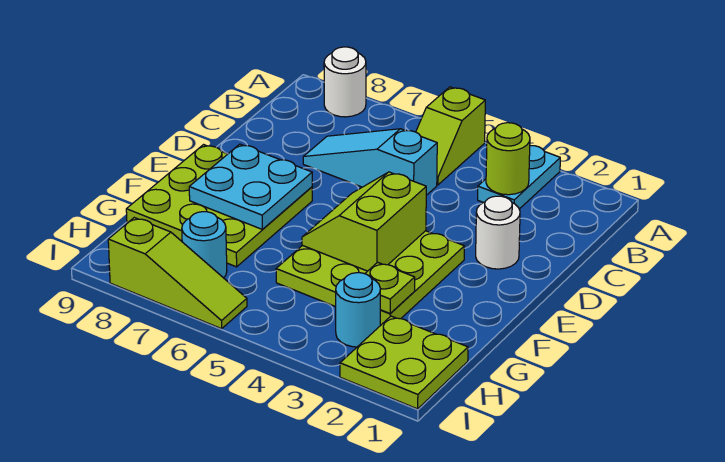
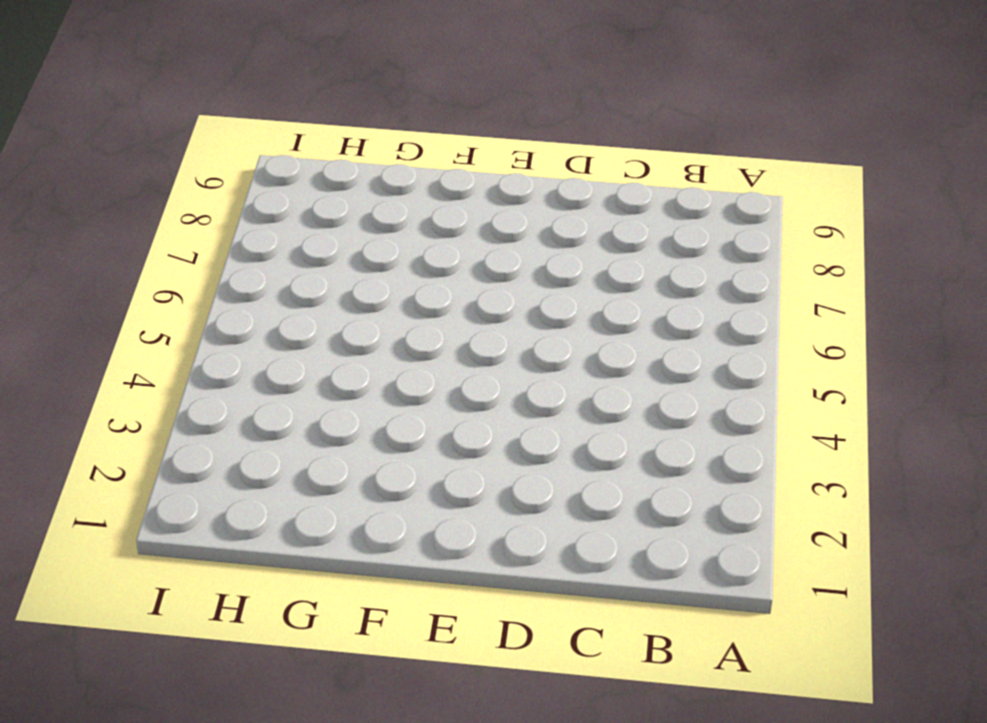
none -> cyan 1x2 plate [478,146,560,209]
none -> lime 1x2 slope [416,87,485,185]
none -> white 1x1 round brick [324,47,366,117]

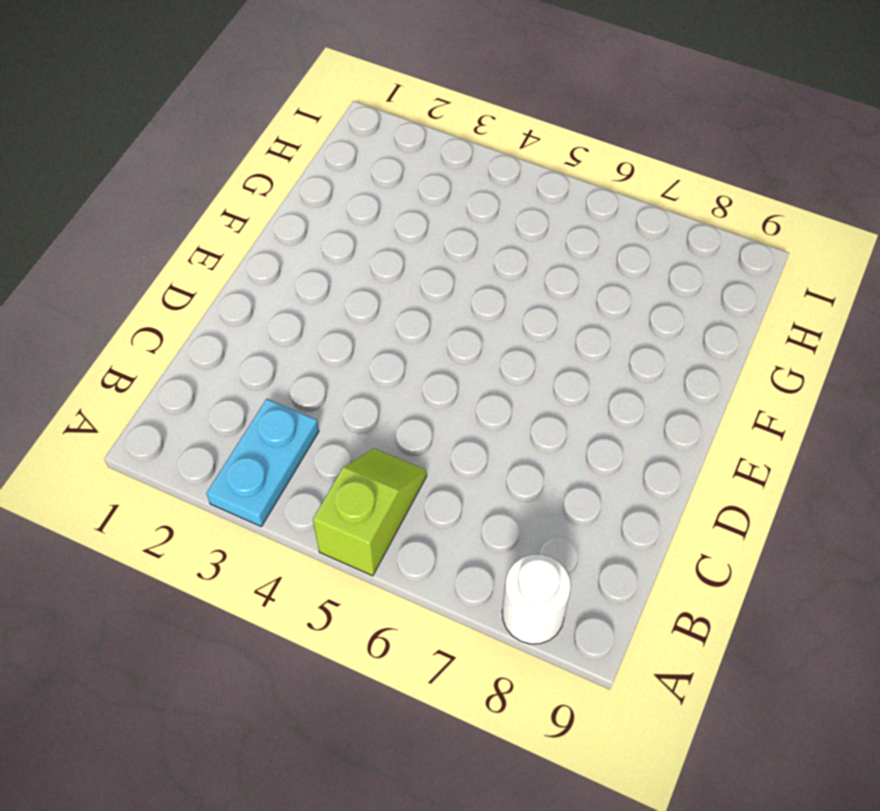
none -> cyan 1x3 slope [303,129,437,195]
none -> white 1x1 round brick [476,196,520,269]
none -> lime 3x3 plate [276,231,464,325]

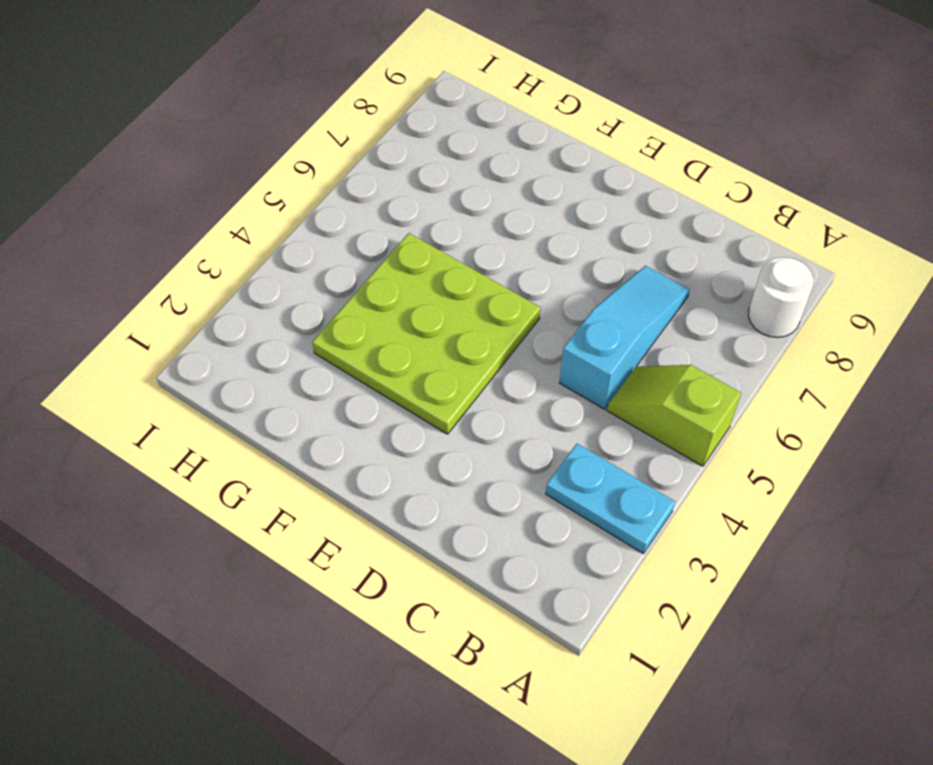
none -> white 1x1 round brick [476,196,520,269]
none -> lime 3x3 plate [126,145,312,267]
none -> lime 2x2 plate [340,316,468,409]

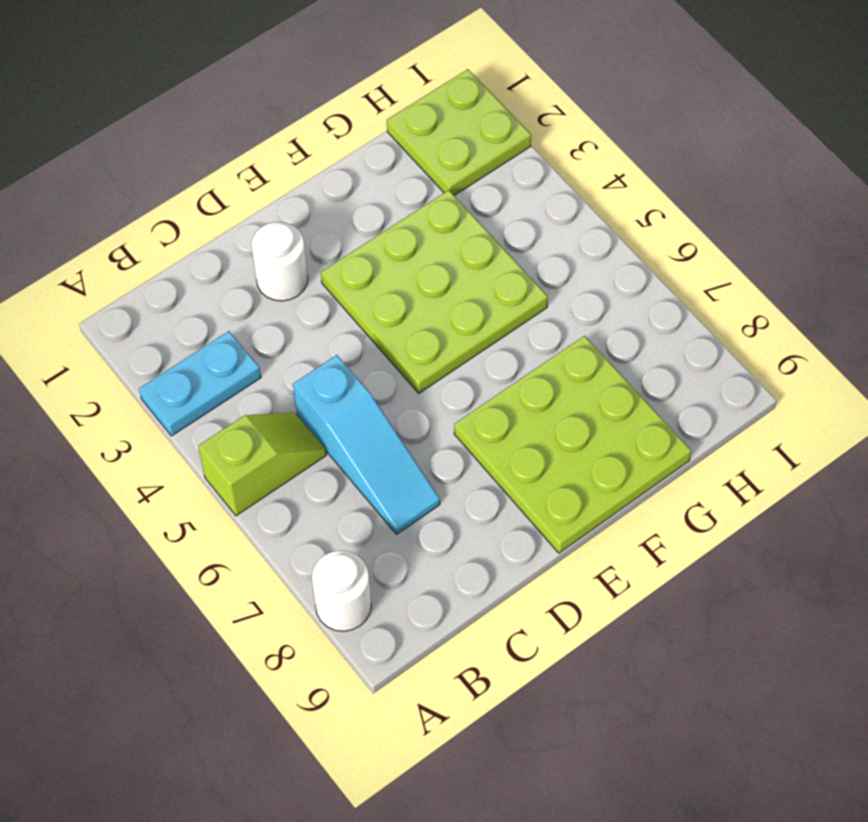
none -> cyan 1x1 round brick [336,273,380,347]
none -> cyan 1x1 round brick [182,212,227,278]
none -> lime 1x3 slope [108,218,247,329]

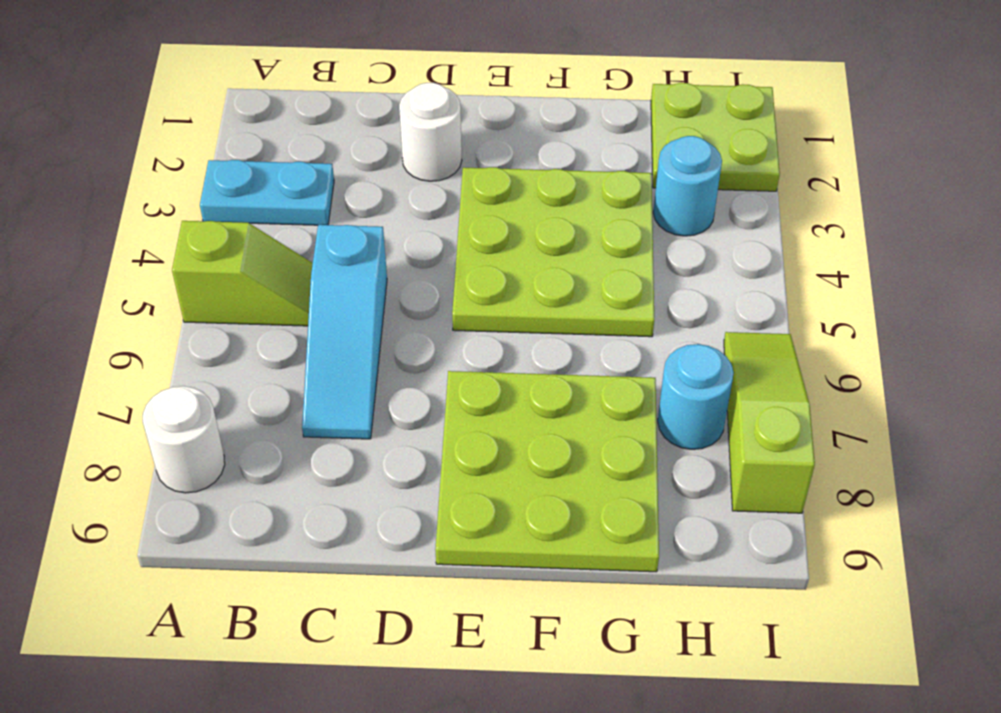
none -> lime 1x1 round brick [486,123,530,195]
none -> lime 2x2 slope [302,172,426,271]
none -> cyan 2x2 plate [189,144,312,229]

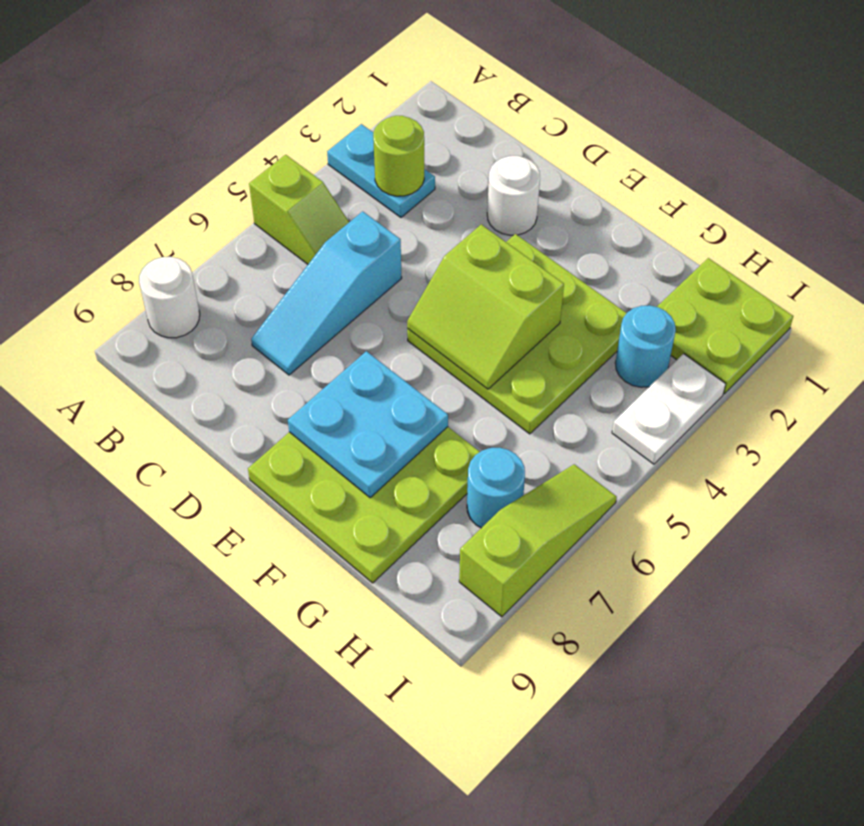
white 1x2 plate [612,354,726,464] -> none
none -> lime 1x1 plate [365,262,415,313]

